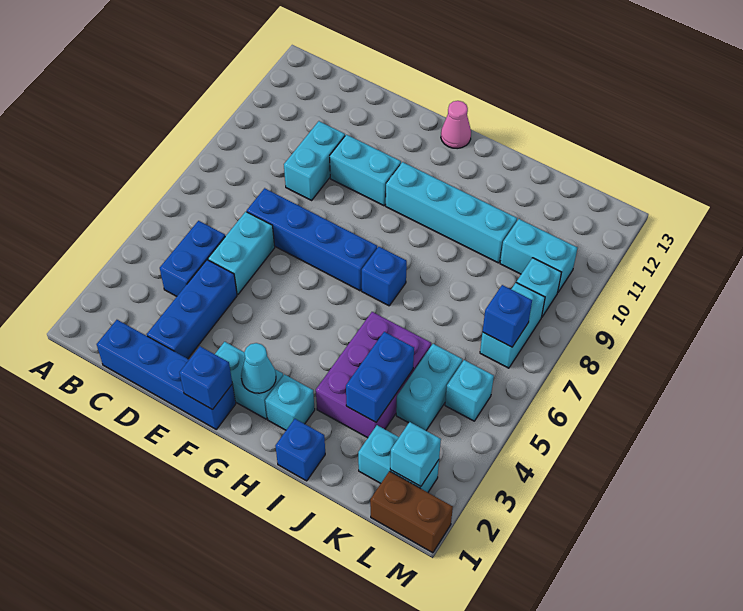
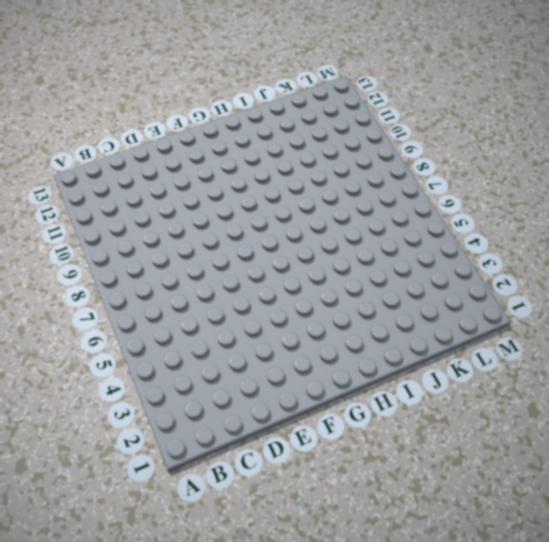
none -> blue 1x4 brick [97,320,236,429]
none -> blue 1x2 brick [160,221,225,296]
none -> blue 1x3 brick [147,260,237,359]

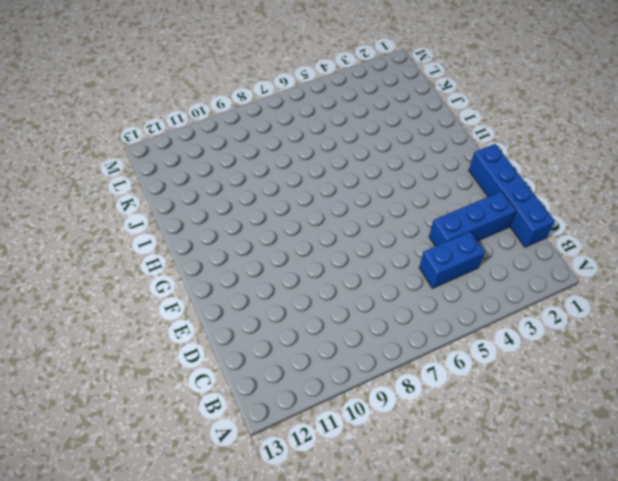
none -> cyan 1x2 brick [208,212,275,294]
none -> blue 1x4 brick [247,188,377,291]
none -> cyan 1x2 brick [284,121,345,200]

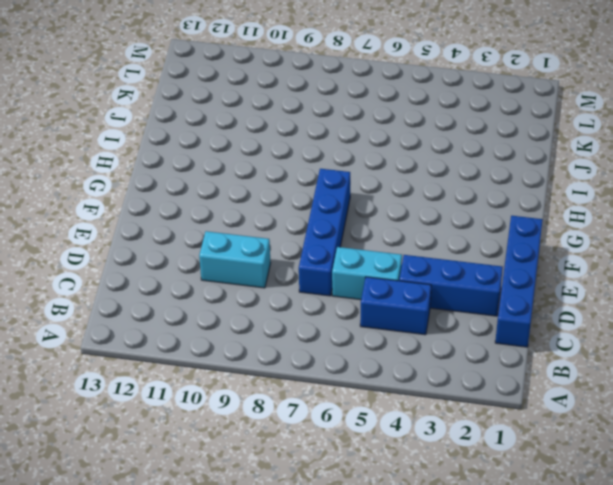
none -> cyan 1x2 brick [330,135,401,206]
none -> cyan 1x2 brick [215,342,283,419]
none -> cyan 1x4 brick [386,162,517,263]

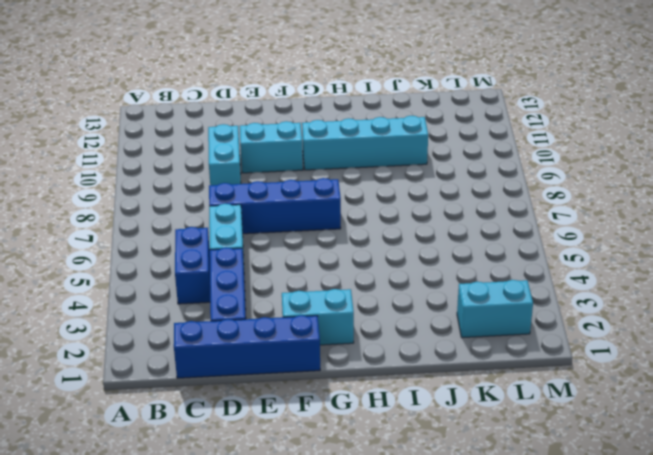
none -> pink 1x1 cone [441,101,471,149]
none -> cyan 1x1 brick [265,374,315,430]
none -> blue 1x1 brick [362,247,407,306]

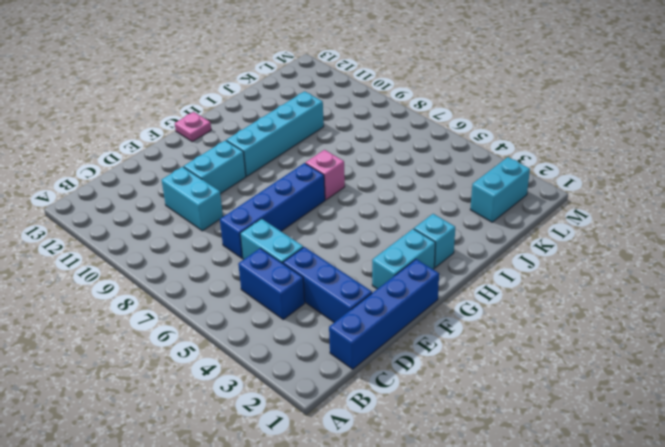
pink 1x1 plate [175,112,211,142] -> pink 1x1 cone [441,101,471,149]
pink 1x1 brick [306,150,345,200] -> blue 1x1 brick [362,247,407,306]
none -> blue 1x1 brick [276,419,325,481]
none -> purple 2x3 brick [316,312,431,438]
none -> cyan 1x2 brick [396,344,462,430]

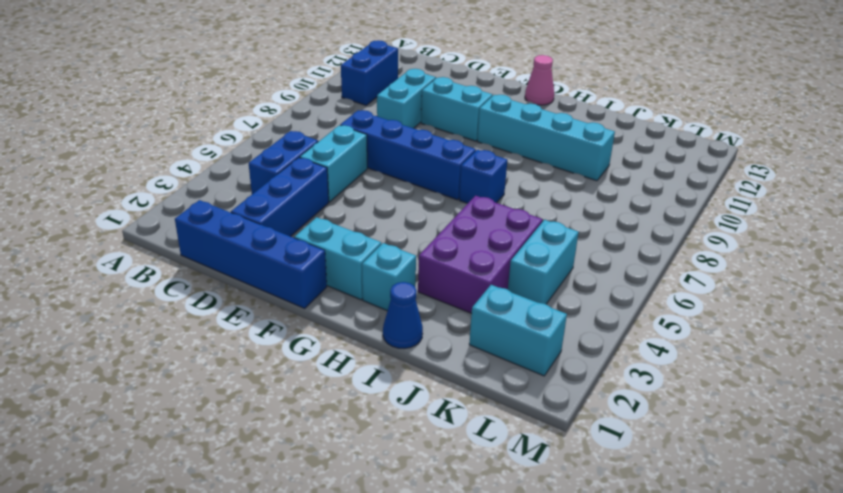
blue 1x2 brick [341,40,398,105] -> blue 1x2 brick moved to [346,332,414,422]
blue 1x1 cone [383,282,423,349] -> blue 1x1 brick [276,419,325,481]
none -> cyan 1x2 brick [500,219,578,292]
none -> brown 1x2 brick [370,471,453,553]
none -> cyan 1x1 brick [445,360,494,421]

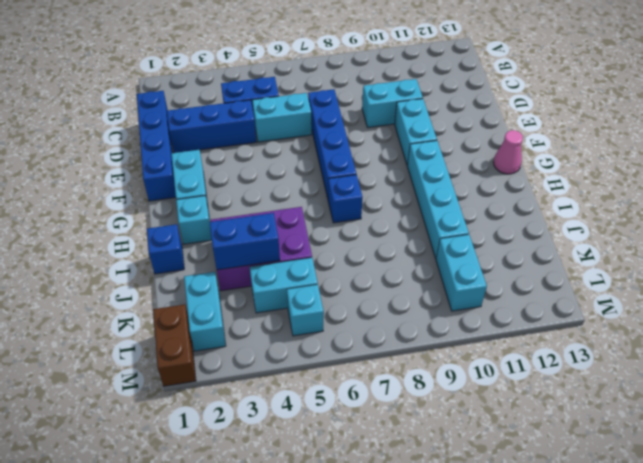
none -> cyan 1x2 brick [480,282,545,368]
none -> cyan 1x1 brick [517,258,561,317]
none -> blue 1x1 brick [179,346,232,410]

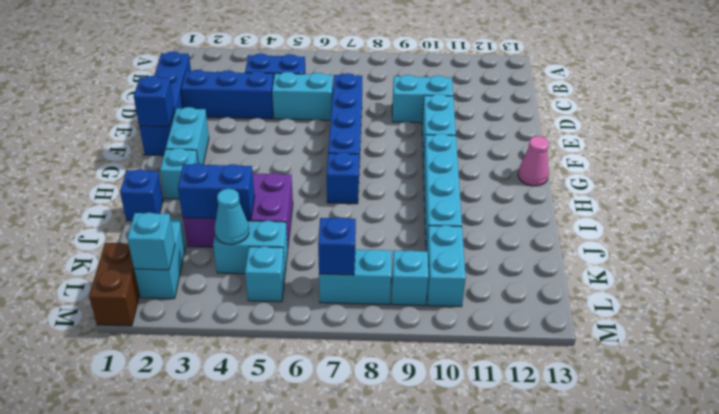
cyan 1x1 cone [215,189,249,245] -> cyan 1x1 cone moved to [241,343,276,393]

